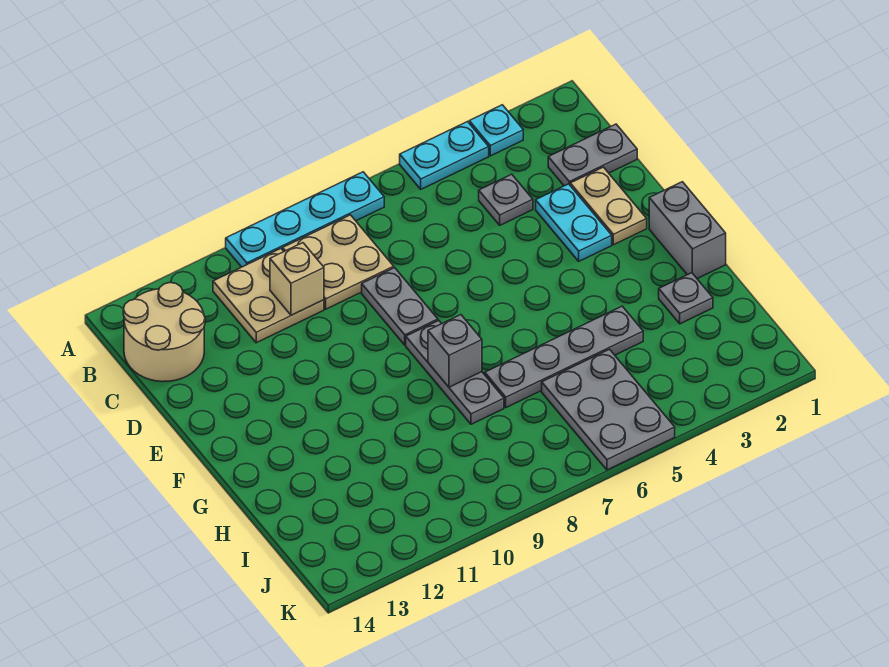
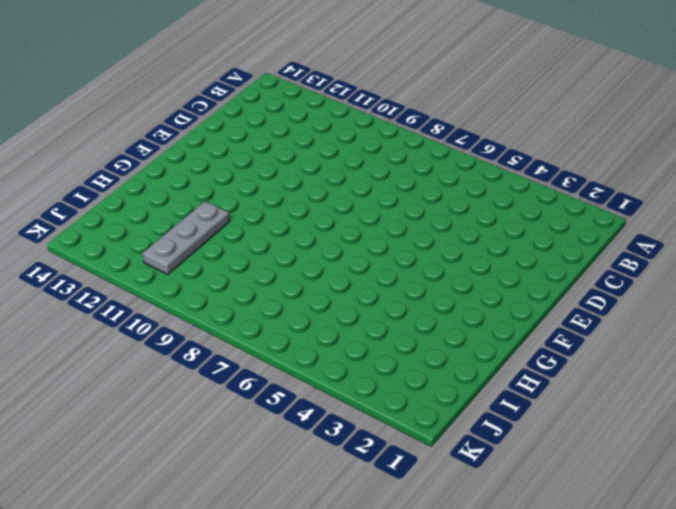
grey 1x3 plate [142,201,230,274] -> grey 1x3 plate moved to [406,321,504,424]
none -> cyan 1x1 plate [469,105,523,156]
none -> cyan 1x2 plate [400,122,489,189]
none -> cyan 1x4 plate [226,172,384,267]

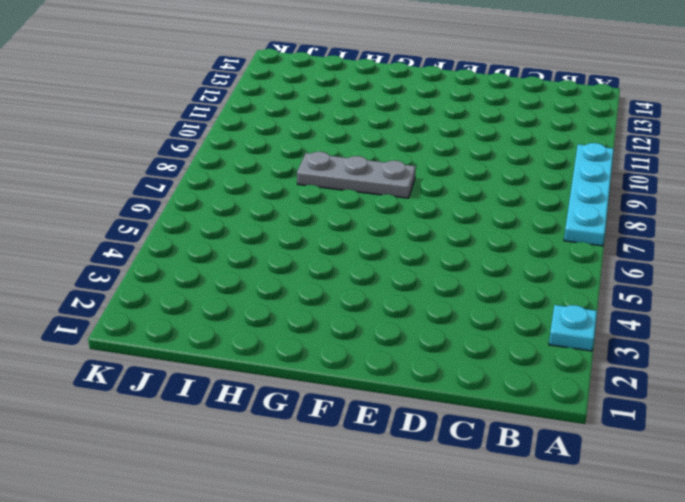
none -> cyan 1x2 plate [400,122,489,189]
none -> tan 2x2 plate [283,215,394,309]
none -> tan 2x2 plate [213,249,324,343]

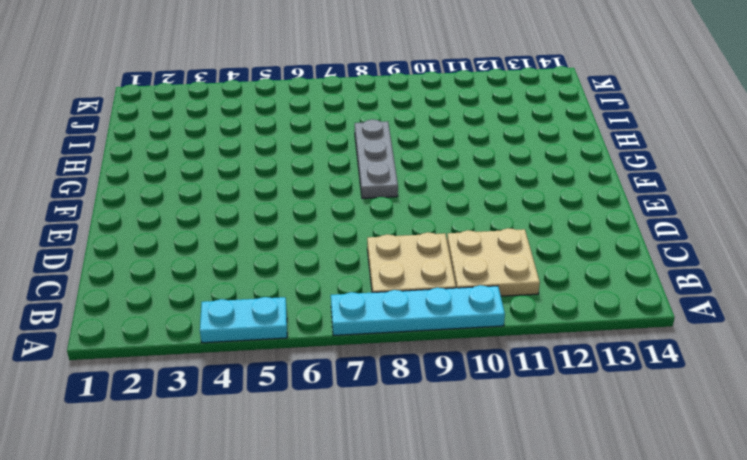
none -> cyan 1x1 plate [469,105,523,156]
none -> tan 2x2 round brick [123,283,205,382]
none -> grey 1x2 plate [548,124,637,186]

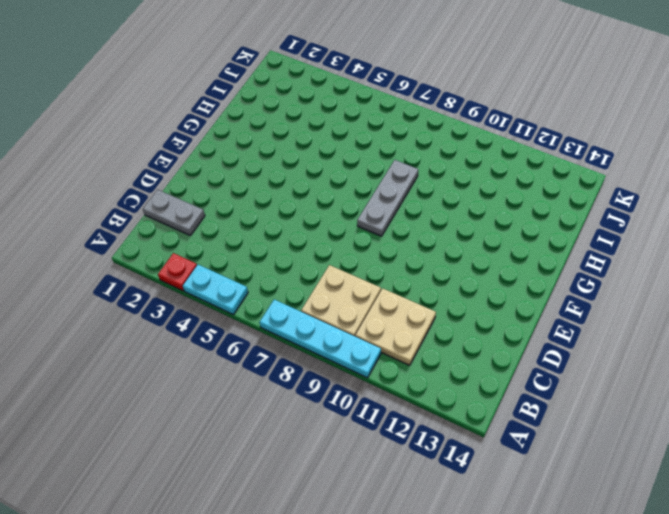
red 1x1 plate [158,253,197,291] -> cyan 1x1 plate [469,105,523,156]
none -> tan 2x2 round brick [123,283,205,382]
none -> grey 1x1 plate [479,174,533,225]
none -> tan 1x2 plate [570,167,647,245]

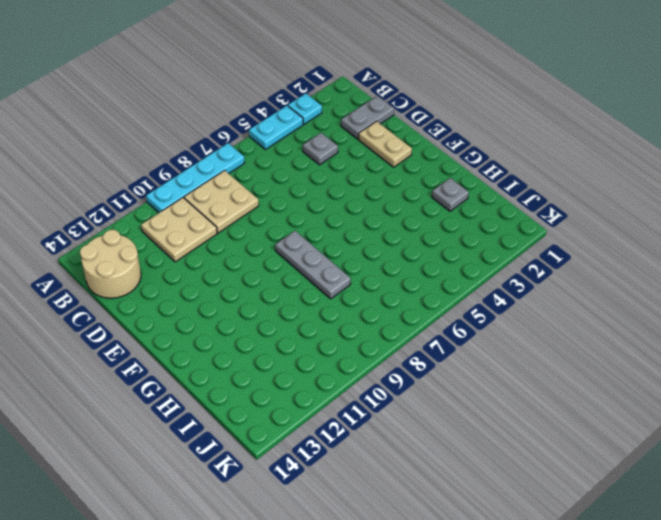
none -> cyan 1x2 plate [536,184,612,261]
none -> grey 1x2 plate [362,268,438,345]
none -> grey 1x2 brick [649,182,726,278]

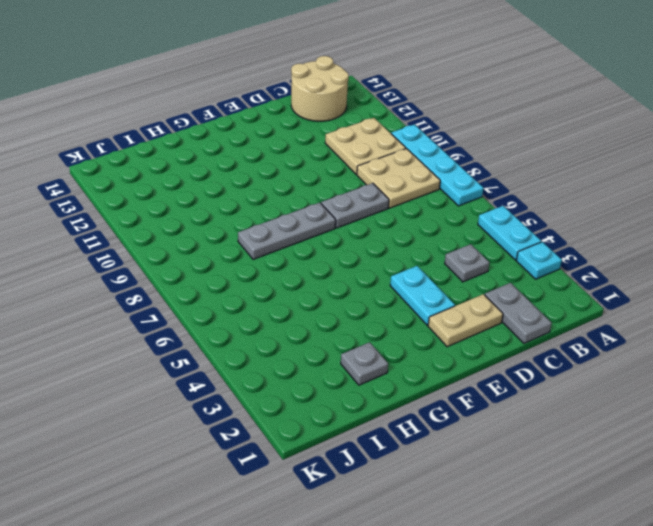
cyan 1x2 plate [390,266,455,325] -> cyan 1x2 plate turned to [536,184,612,261]
none -> grey 1x2 brick [649,182,726,278]
none -> grey 1x4 plate [485,306,643,407]
none -> grey 2x3 plate [542,349,675,470]

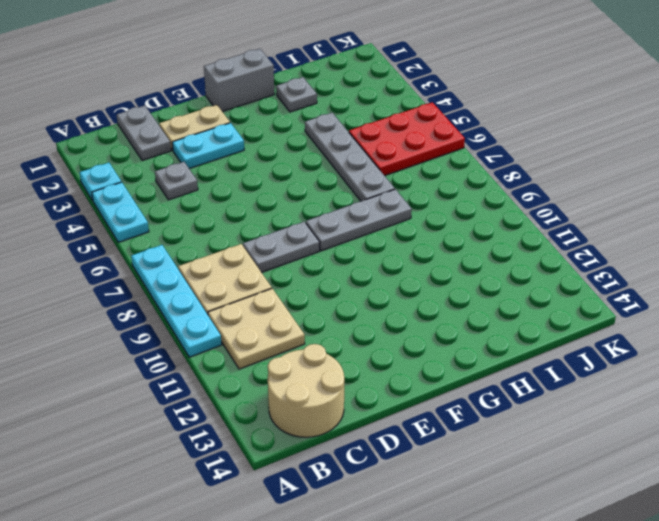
red 2x3 plate [349,102,465,176] -> grey 2x3 plate [542,349,675,470]
none -> tan 1x1 brick [270,243,324,315]
none -> grey 1x1 brick [428,315,482,387]

